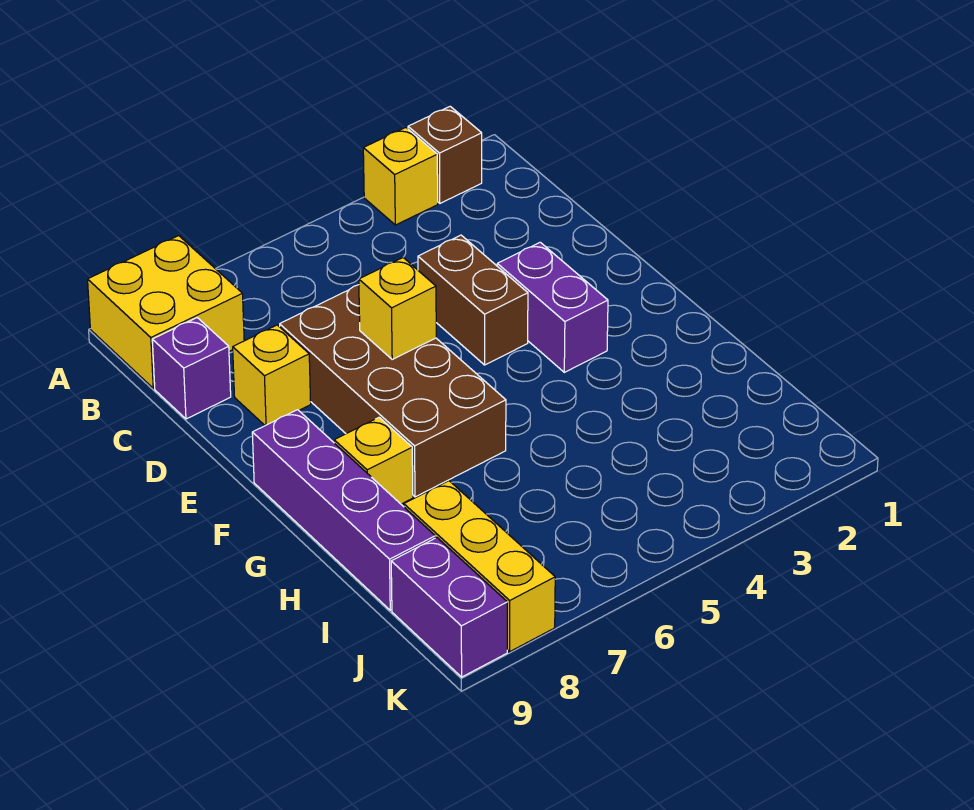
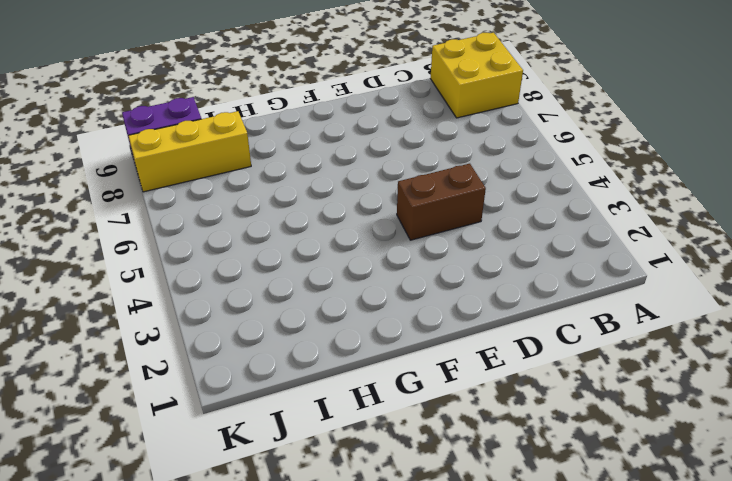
none -> brown 1x1 brick [408,106,482,203]
none -> yellow 1x1 brick [363,128,438,225]
none -> purple 1x1 brick [152,318,231,419]

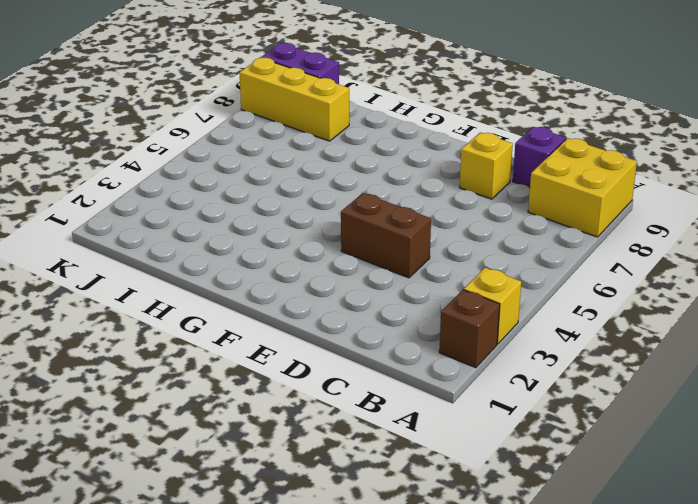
none -> brown 2x4 brick [280,285,506,497]
none -> purple 1x2 brick [497,242,608,372]
none -> purple 1x4 brick [252,410,435,610]

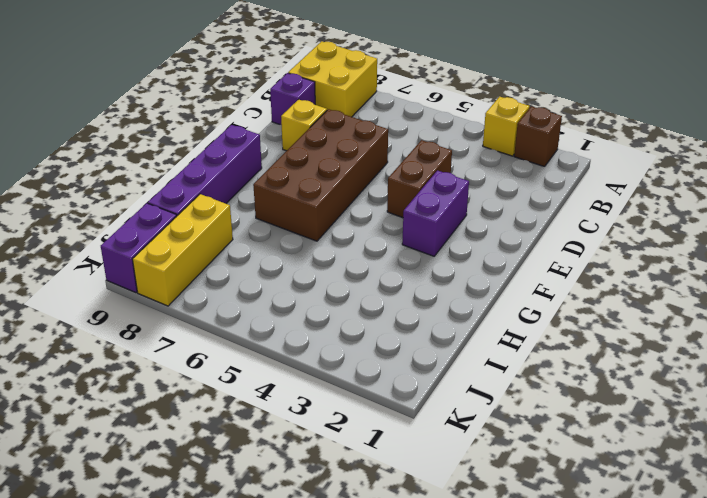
none -> yellow 1x1 brick [334,417,413,504]
none -> yellow 1x1 brick [359,258,436,359]

